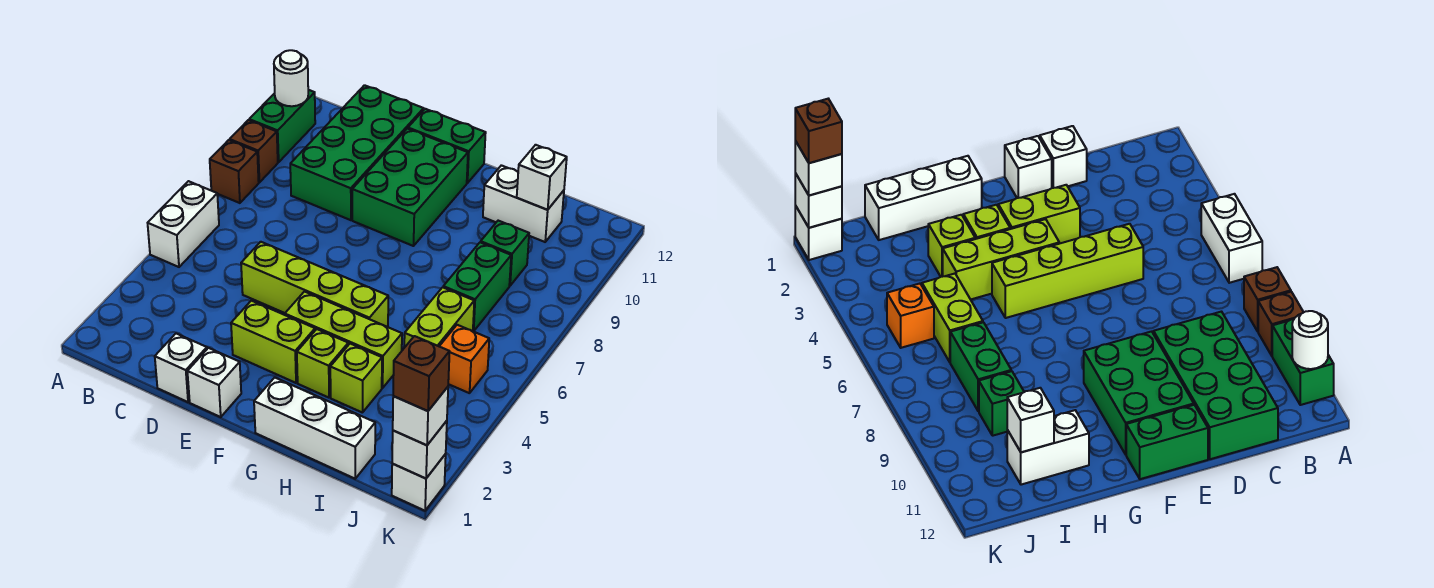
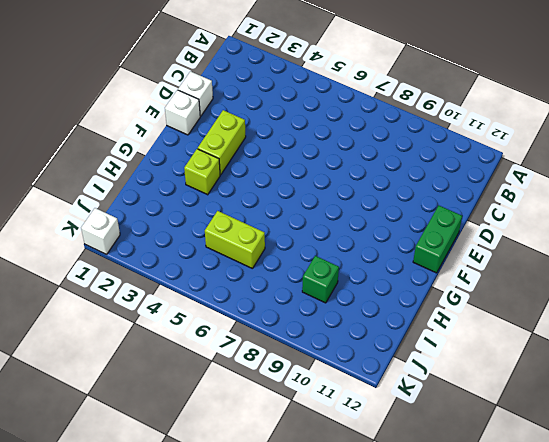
none -> white 1x2 brick [148,181,219,267]
none -> brown 1x1 brick [210,140,259,203]
none -> brown 1x1 brick [230,120,278,183]

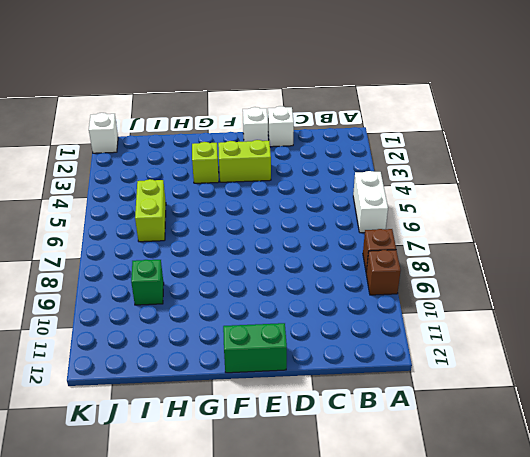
none -> green 1x2 brick [249,90,315,162]
none -> green 2x4 brick [290,85,424,220]
none -> lime 1x4 brick [241,242,388,327]

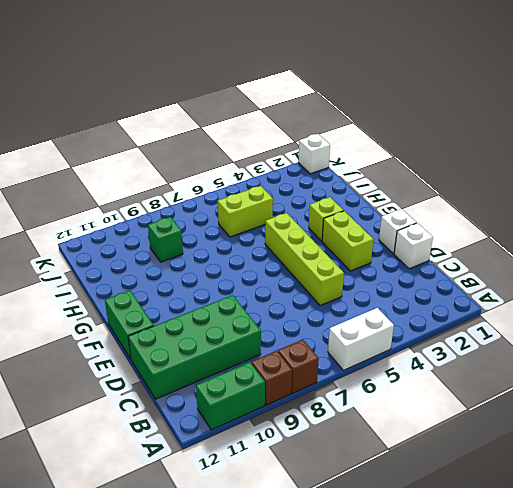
none -> green 2x3 brick [352,129,468,246]
none -> lime 1x3 brick [285,292,402,388]
none -> white 1x3 brick [254,378,375,479]

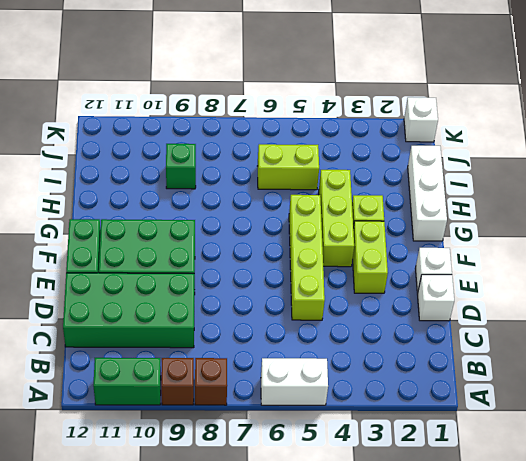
none -> lime 1x1 brick [330,344,382,413]
none -> white 1x2 brick [483,165,564,242]
none -> green 1x2 brick [443,242,511,331]

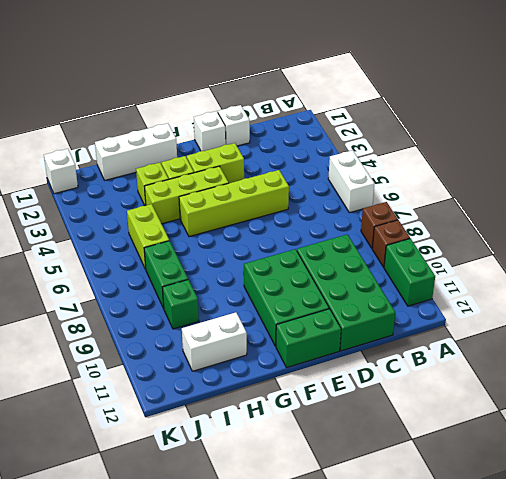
none -> orange 1x1 brick [439,325,489,393]
none -> white 1x1 round brick [274,50,308,106]
none -> white 1x1 brick [517,145,567,210]

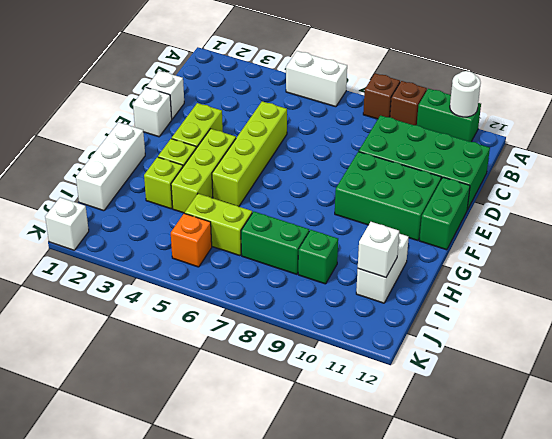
none -> white 1x1 brick [392,421,447,479]
none -> white 1x1 brick [393,387,448,445]
none -> brown 1x1 brick [393,336,450,411]

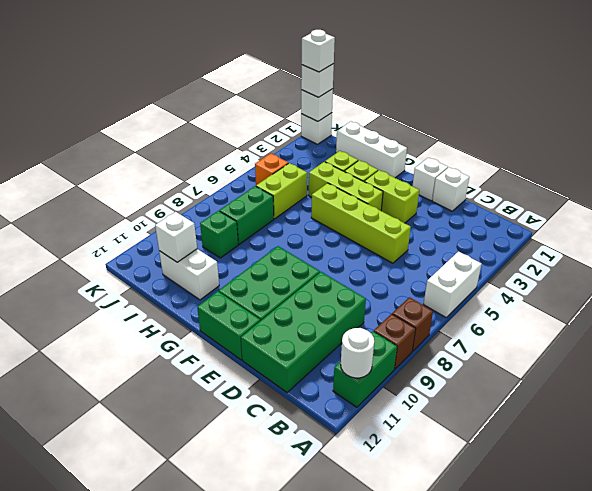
white 1x1 brick [302,30,335,72] -> brown 1x1 brick [393,336,450,411]

